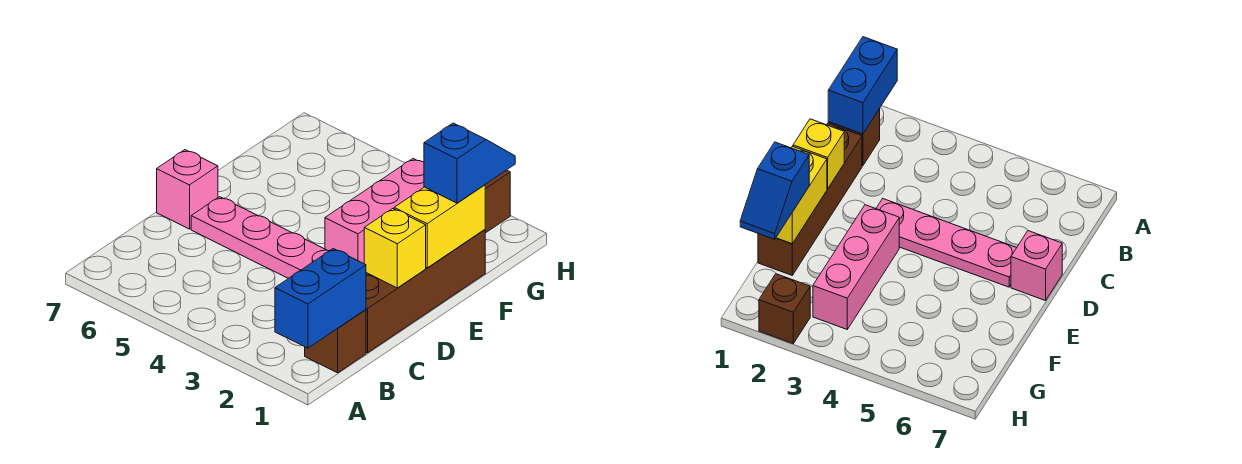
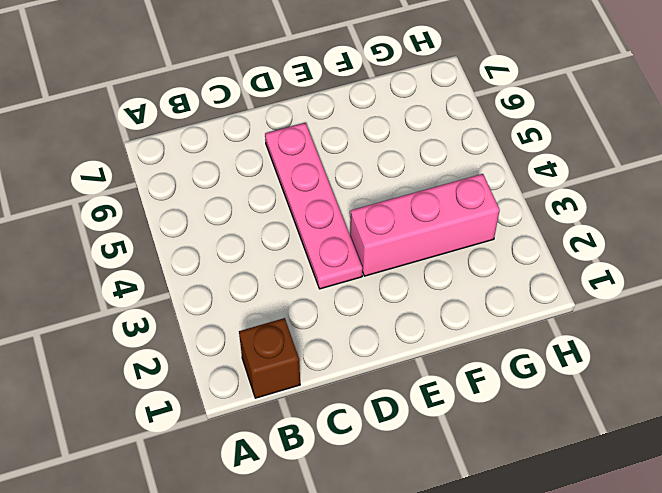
none -> brown 1x4 brick [366,230,485,353]
none -> pink 1x1 brick [157,150,218,229]

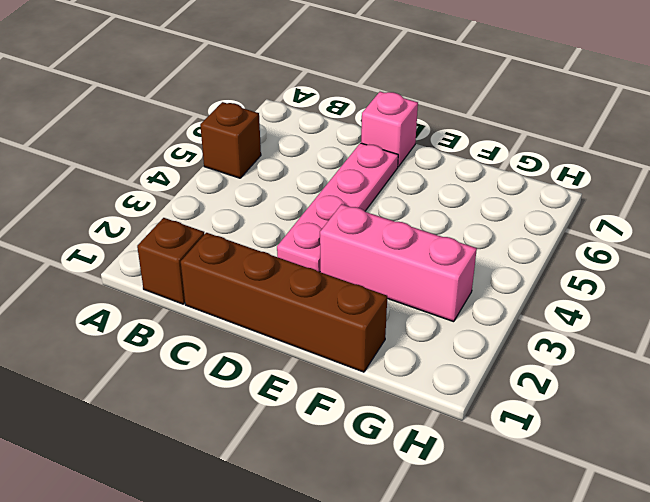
brown 1x1 brick [200,102,261,178] -> brown 1x1 brick moved to [485,170,510,233]
none -> blue 1x2 brick [275,249,366,348]
none -> yellow 1x1 brick [364,209,426,288]

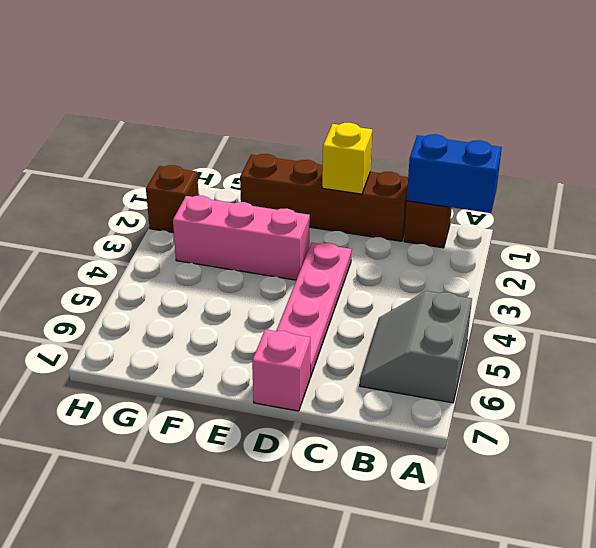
grey 2x2 slope [360,291,472,403] -> none
none -> yellow 1x2 brick [394,185,485,268]
none -> blue 1x2 slope [424,123,515,203]

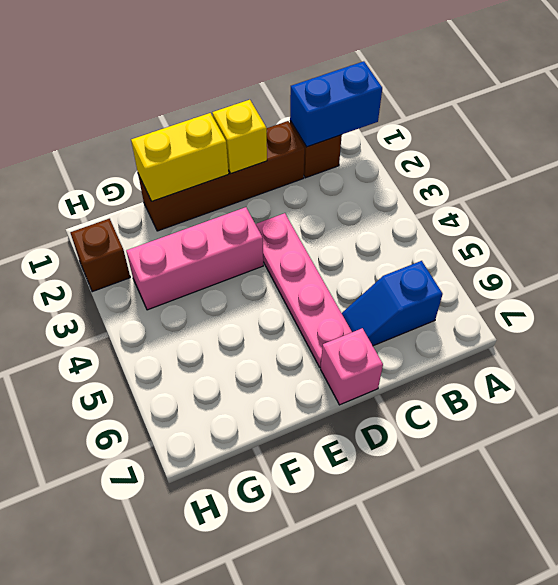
blue 1x2 slope [342,261,443,346] -> blue 1x2 slope moved to [424,123,515,203]

